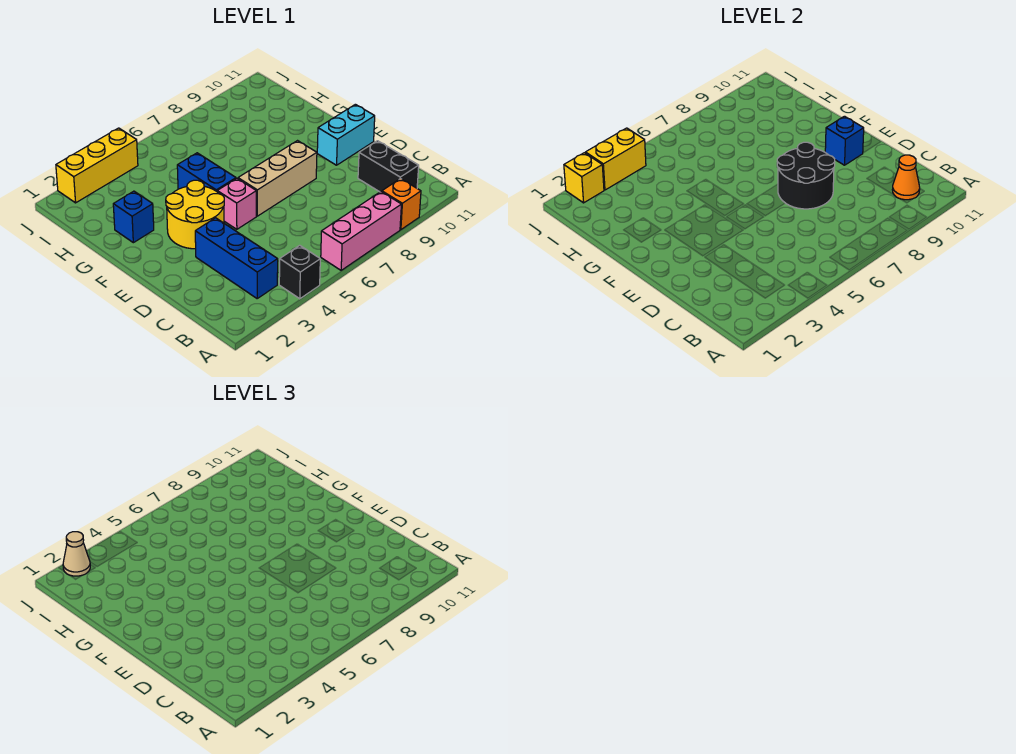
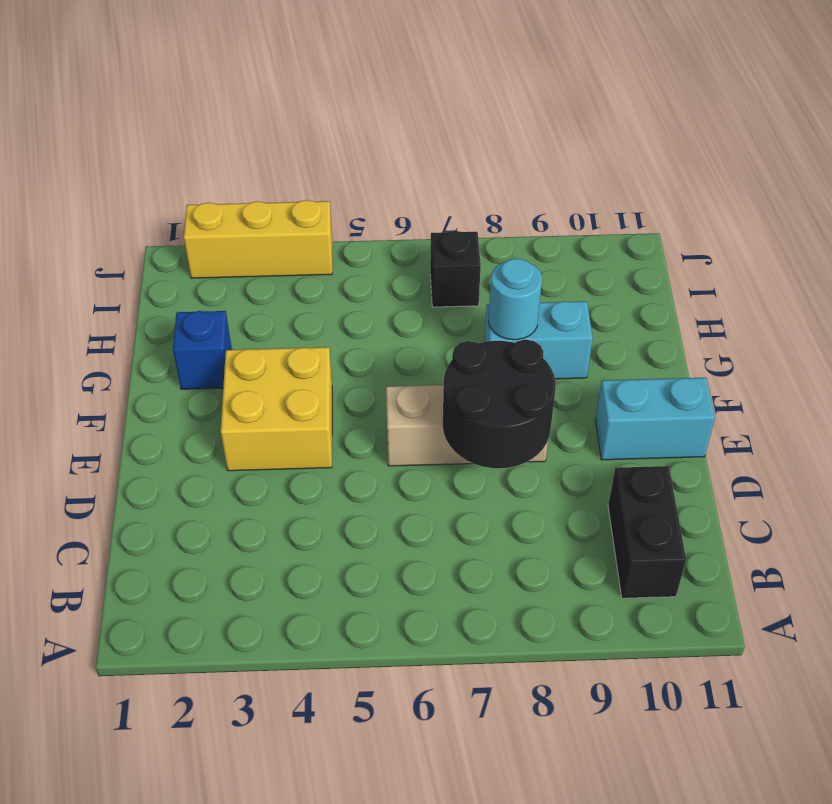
yellow 2x2 brick [221,347,332,471] -> yellow 2x2 round brick [166,180,224,249]
cyan 1x2 brick [485,301,593,379] -> none
cyan 1x1 round brick [488,258,542,340] -> none
black 1x1 brick [430,231,481,307] -> black 1x1 brick moved to [279,245,320,299]
none -> pink 1x3 brick [321,192,401,270]
none -> orange 1x1 brick [382,179,421,230]
none -> blue 1x3 brick [195,218,278,298]

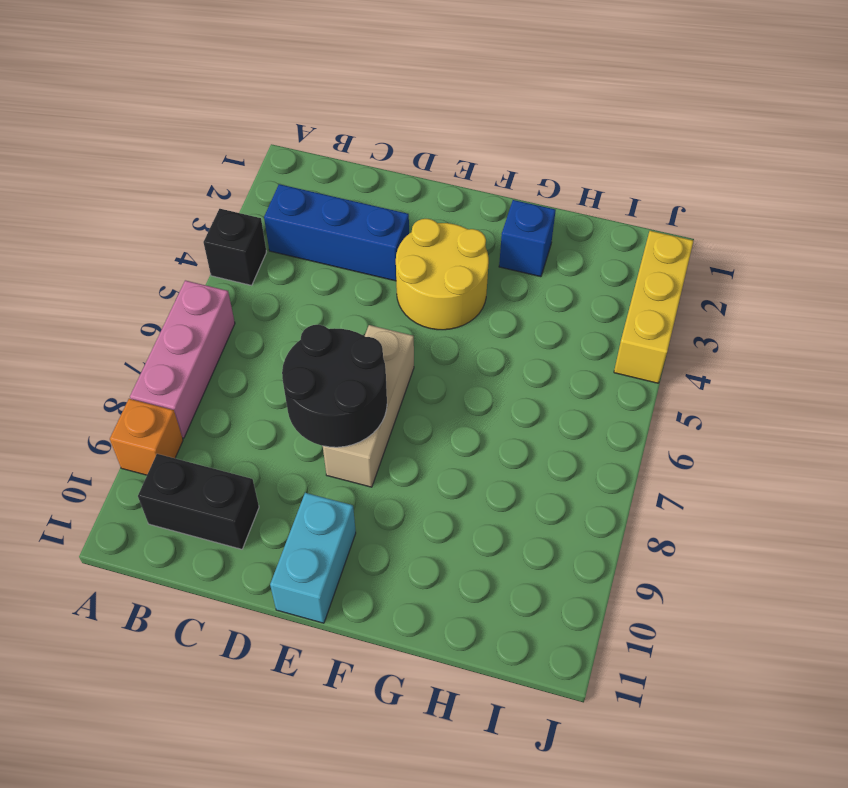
none -> pink 1x1 brick [217,179,256,229]
none -> blue 1x2 brick [177,153,236,191]
none -> orange 1x1 cone [892,155,920,200]

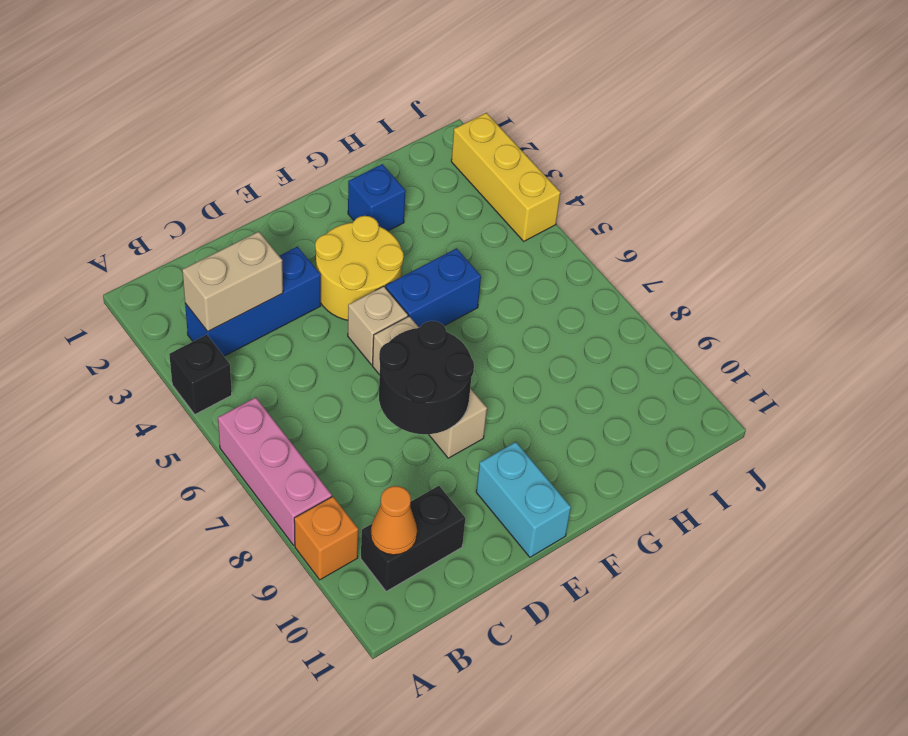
tan 1x2 brick [182,232,283,331] -> none
tan 1x1 brick [348,286,408,365] -> pink 1x1 brick [217,179,256,229]
none -> blue 1x1 brick [825,116,864,165]
none -> yellow 1x1 brick [564,153,604,203]
none -> yellow 1x2 brick [585,128,646,190]

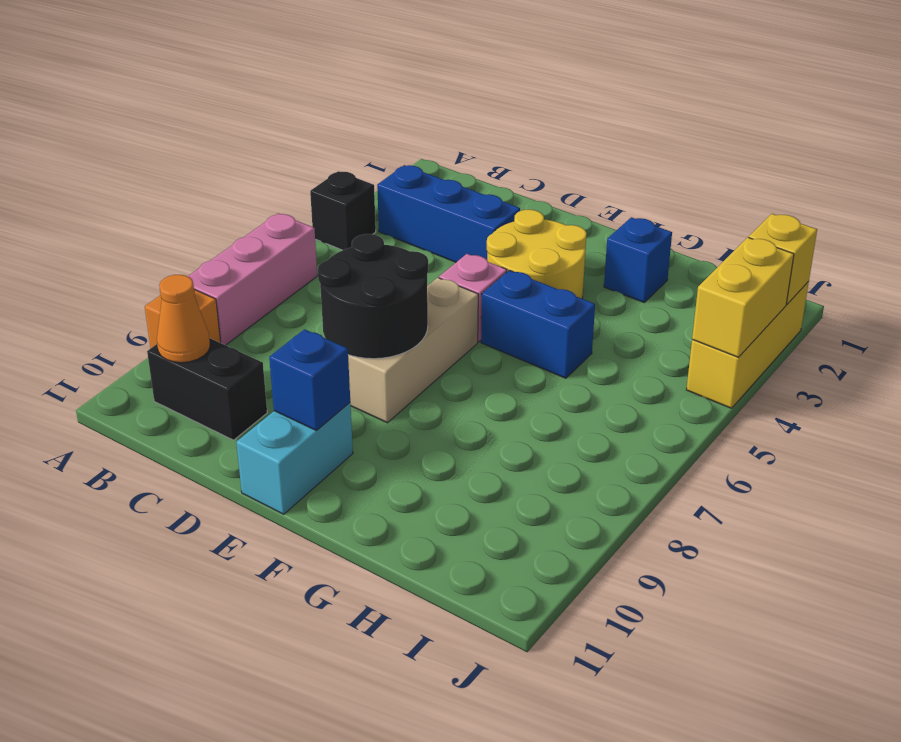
none -> tan 1x1 cone [63,532,90,576]

